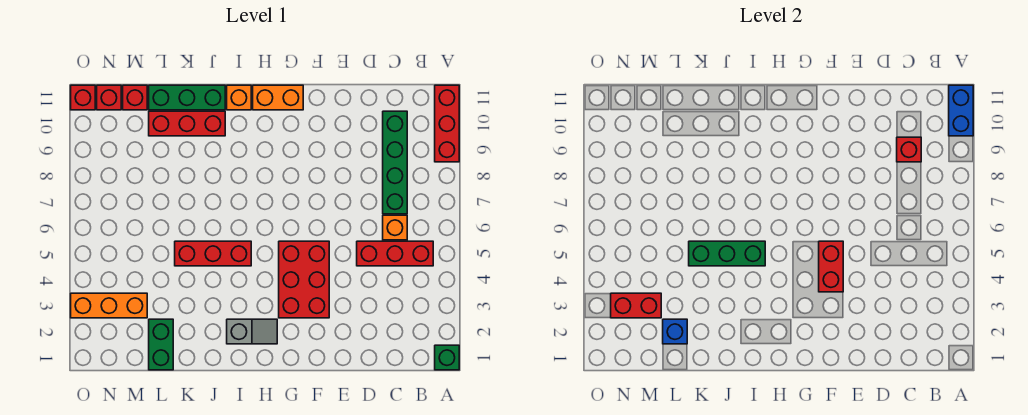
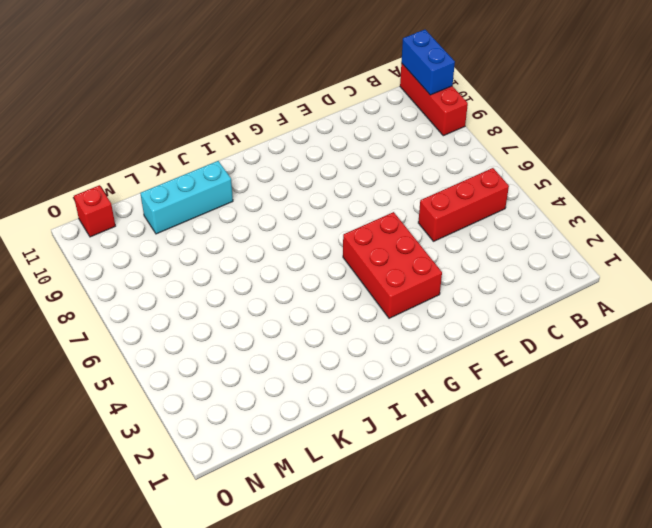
cyan 1x3 brick [140,161,233,234] -> red 1x3 brick [149,111,225,136]
none -> green 1x1 brick [435,345,459,370]
none -> orange 1x1 brick [383,215,407,240]
none -> green 1x4 brick [383,111,407,214]

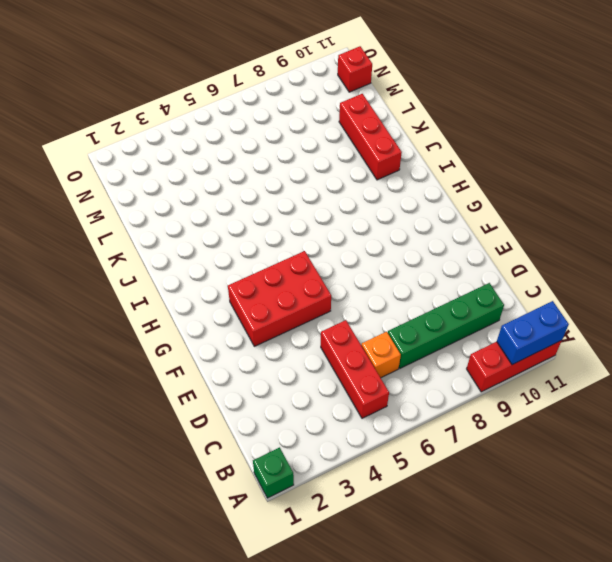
none -> orange 1x2 brick [253,85,303,110]
none -> grey 1x2 slope [227,319,277,344]
none -> red 1x3 brick [175,241,251,266]

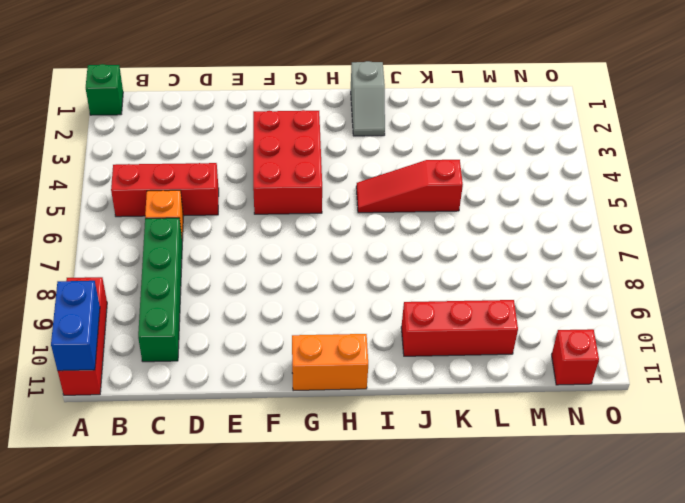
grey 1x2 slope [351,61,385,136] -> grey 1x2 slope turned to [227,319,277,344]
red 1x3 slope [356,160,463,213] -> red 1x3 brick [175,241,251,266]
none -> orange 1x1 brick [227,85,251,110]
none -> green 1x3 brick [149,85,225,110]
none -> green 1x2 brick [149,319,173,370]

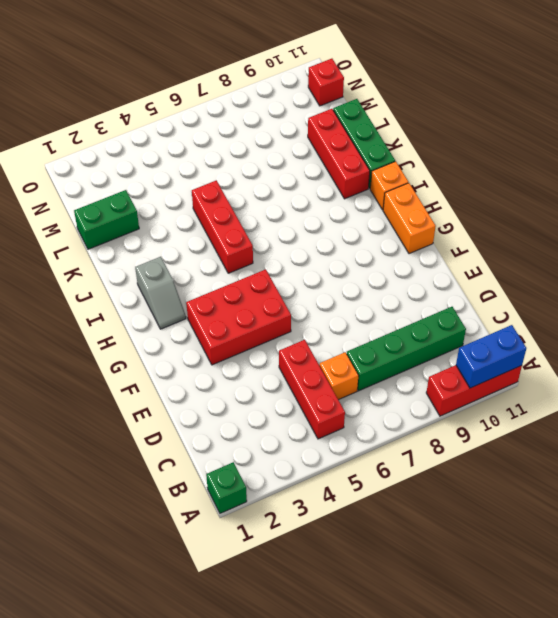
none -> orange 1x3 brick [71,293,147,318]
none -> red 1x1 brick [123,85,147,110]
none -> red 1x1 brick [71,85,95,110]

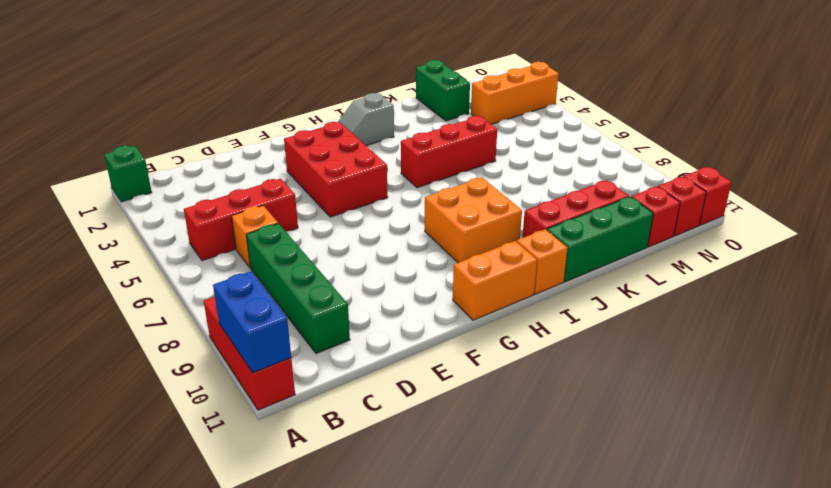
orange 2x2 brick [425,178,522,263] -> none
none -> red 1x1 brick [897,137,921,162]
none -> red 1x2 brick [819,241,843,292]
none -> green 1x3 brick [689,241,765,266]

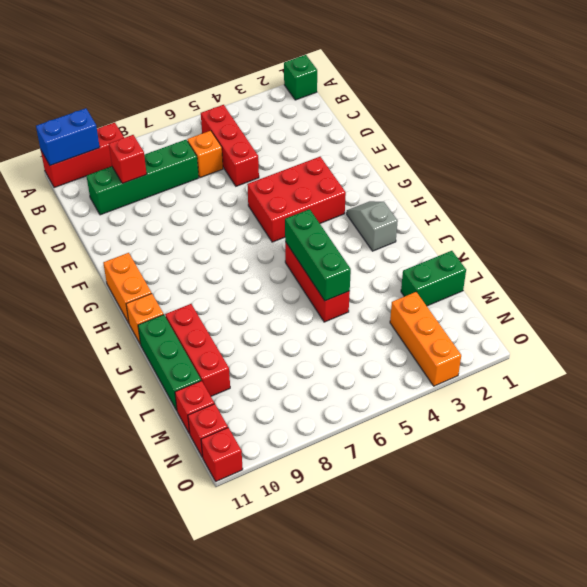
none -> red 1x2 brick [819,241,843,292]
none -> blue 1x1 brick [663,319,687,344]
none -> red 1x2 brick [611,293,661,318]

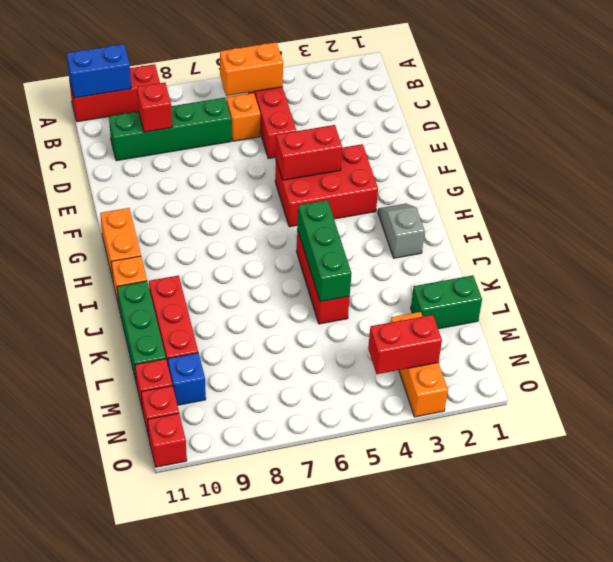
orange 1x2 brick [220,42,283,96] -> none
blue 1x1 brick [168,353,206,405] -> blue 1x1 brick moved to [663,319,687,344]
red 1x2 brick [368,315,442,374] -> red 1x2 brick turned to [611,293,661,318]
none -> green 1x1 brick [435,345,459,370]

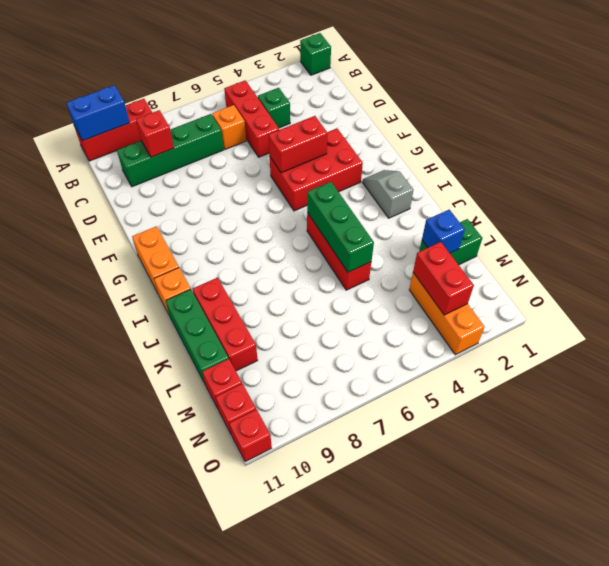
green 1x1 brick [258,88,290,128] -> none

